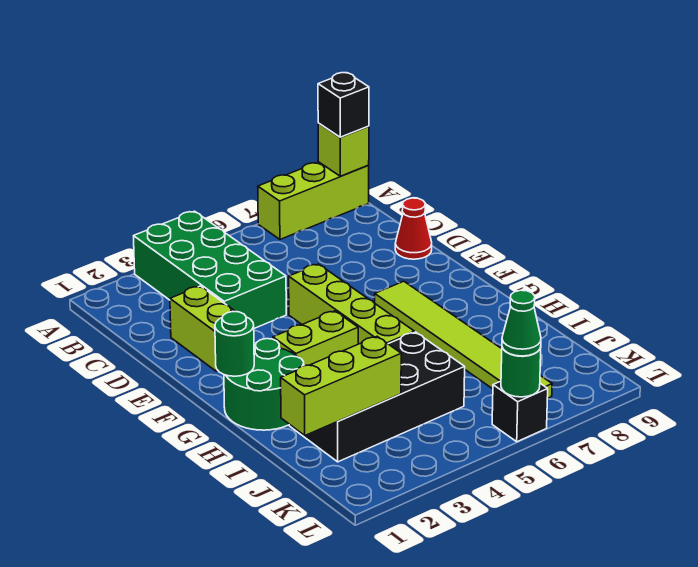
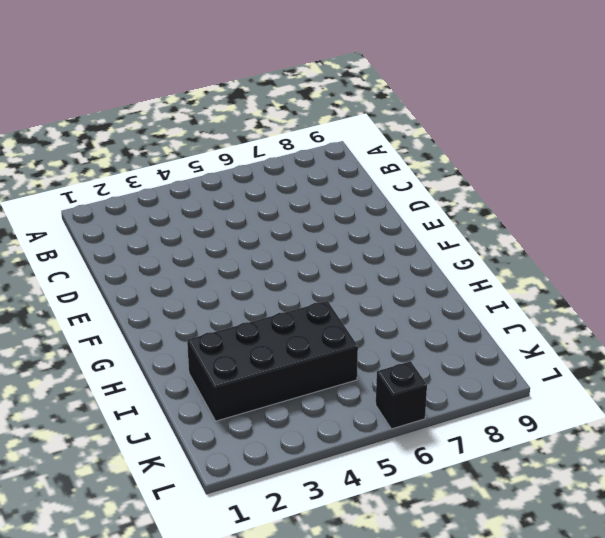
none -> green 2x4 brick [134,211,286,328]
none -> lime 1x3 brick [258,162,369,239]
none -> lime 1x2 brick [170,286,235,371]

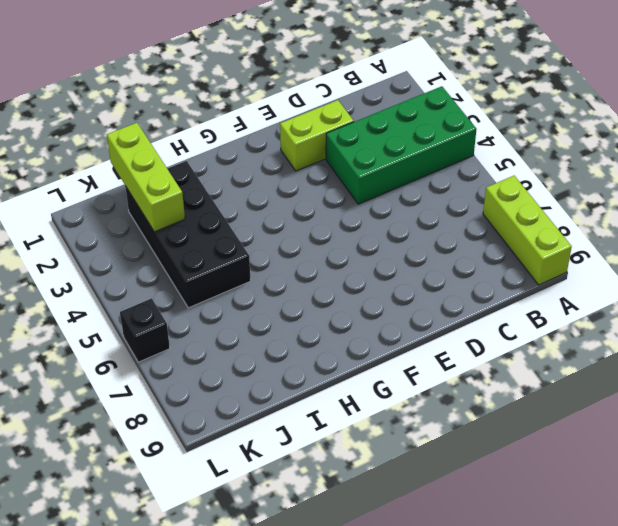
none -> red 1x1 cone [395,198,432,259]
none -> lime 1x4 brick [289,264,414,344]
none -> lime 1x6 tile [375,281,552,398]

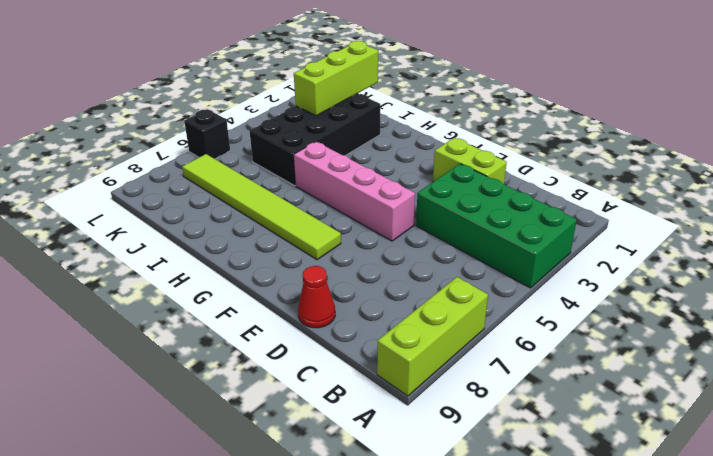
pink 1x4 brick [294,142,415,241] -> lime 1x4 brick [289,264,414,344]
none -> green 2x2 round brick [224,339,304,430]
none -> lime 1x2 brick [273,311,358,366]
none -> lime 1x1 brick [318,123,369,176]

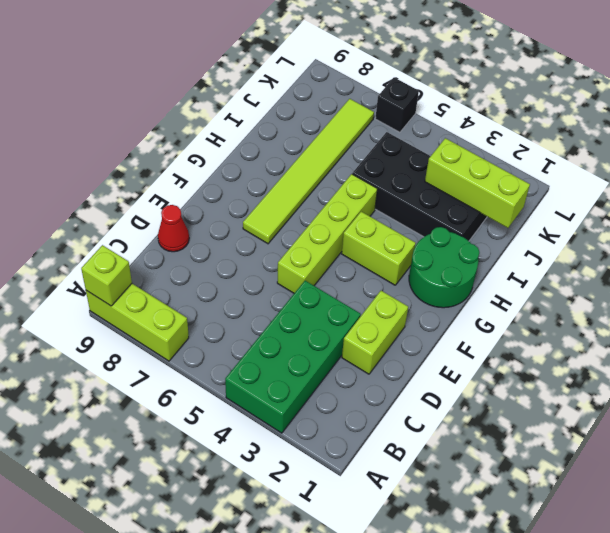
none -> green 1x1 round brick [215,312,254,376]
none -> green 1x1 round brick [501,348,541,397]
none -> black 1x1 brick [318,73,369,137]

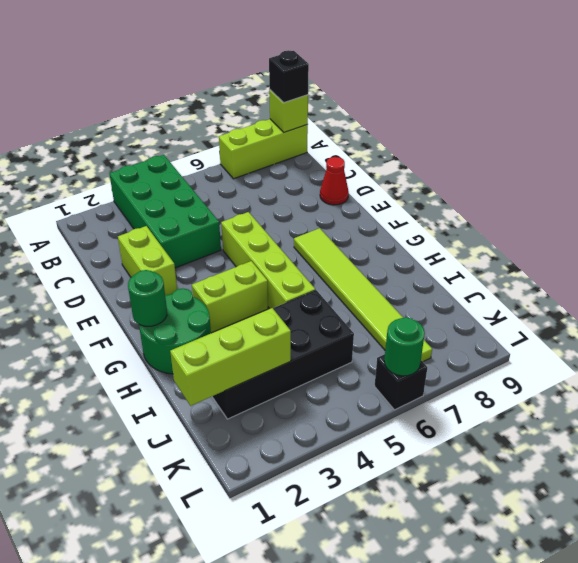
none -> green 1x1 cone [502,290,541,356]

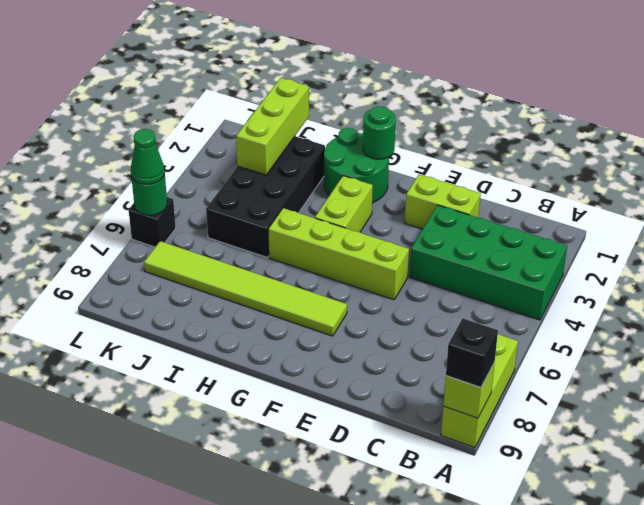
none -> red 1x1 cone [395,198,432,259]

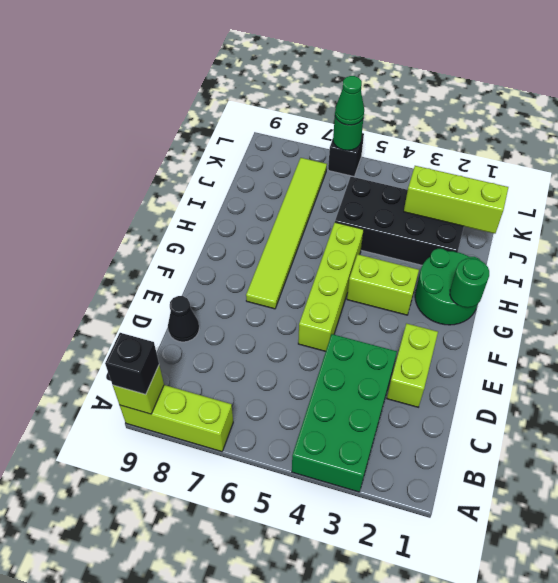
black 1x1 cone [168,296,199,342] -> red 1x1 cone [395,198,432,259]

